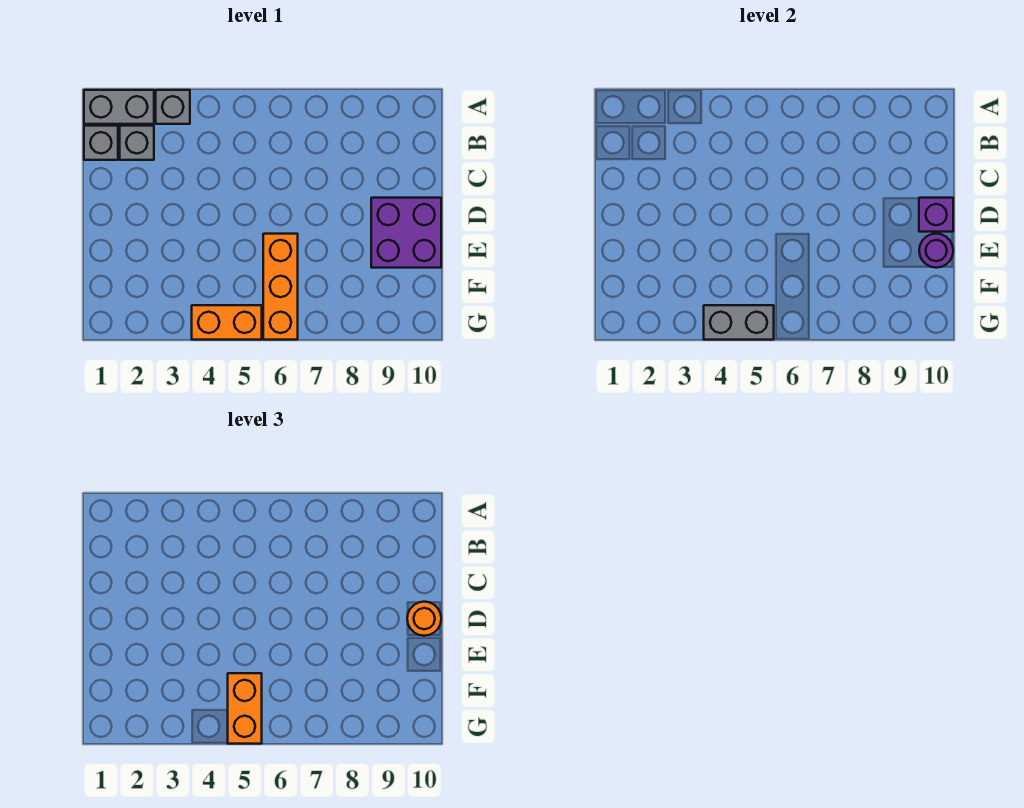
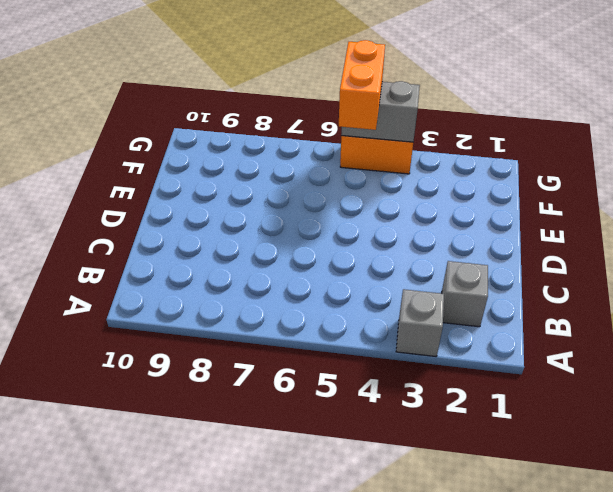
none -> grey 1x2 brick [84,90,154,124]
none -> grey 1x1 brick [84,126,118,160]
none -> purple 2x2 brick [371,198,441,268]

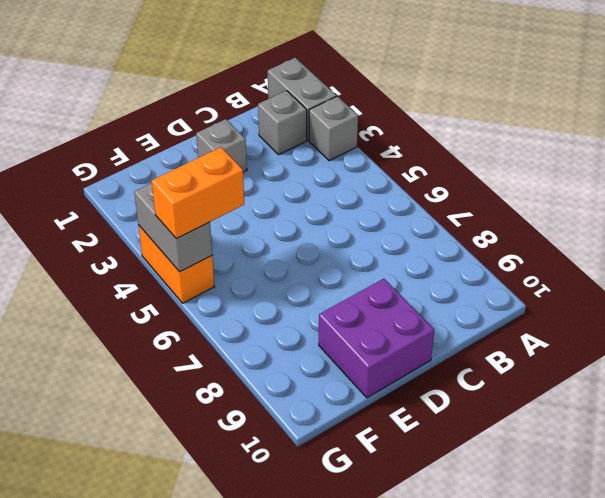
grey 1x1 brick [196,119,247,172] -> grey 1x1 brick moved to [84,126,118,160]
none -> orange 1x3 brick [263,234,298,340]
none -> purple 1x1 brick [919,198,953,232]
none -> purple 1x1 round brick [919,234,953,268]

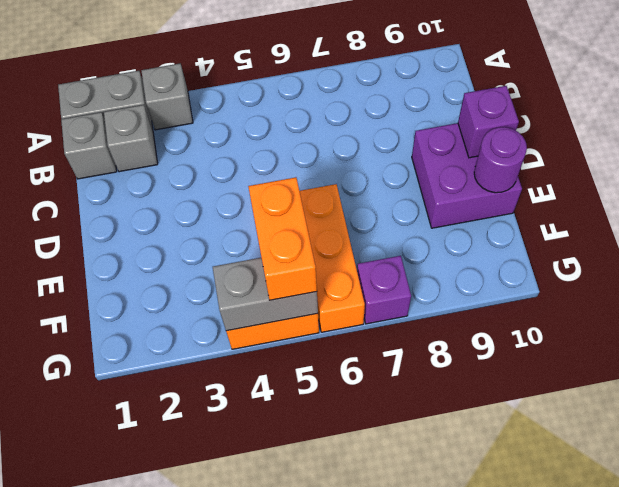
purple 1x1 brick [357,256,411,324] -> none
none -> orange 1x1 round brick [407,602,441,636]

